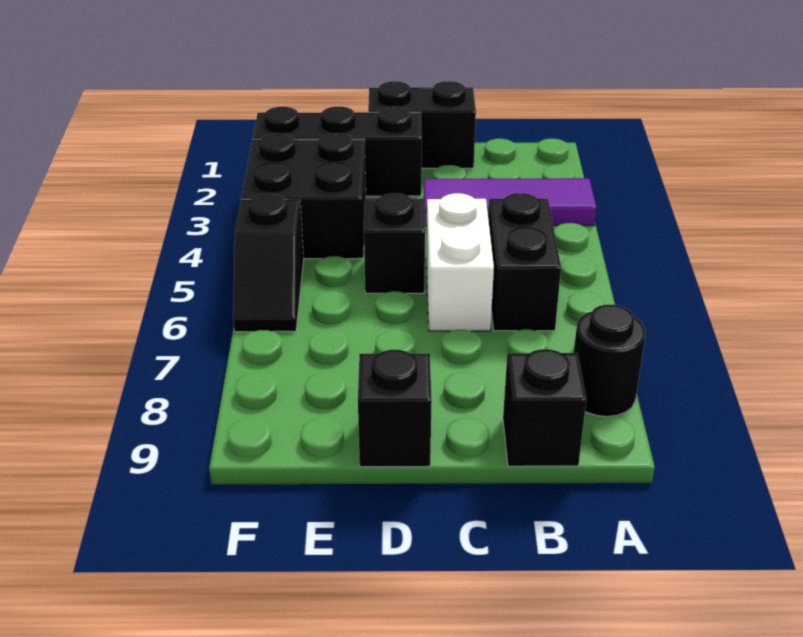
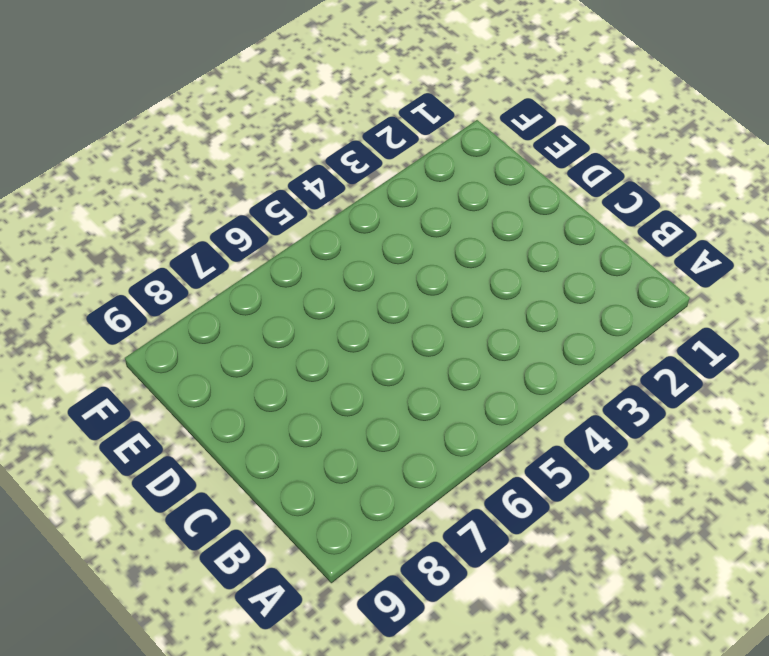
none -> purple 1x3 tile [424,178,596,226]
none -> black 1x1 round brick [574,305,645,417]

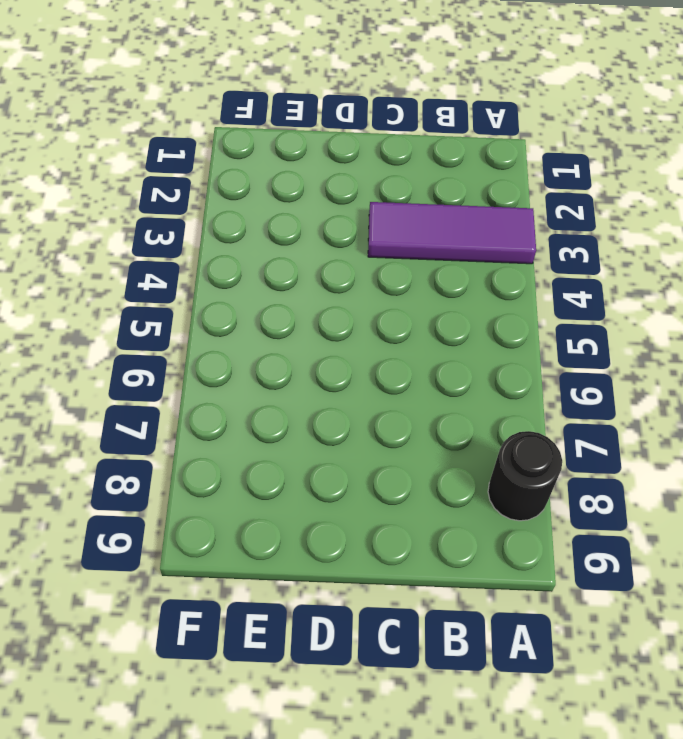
none -> black 1x2 brick [488,193,561,331]
none -> black 1x1 brick [503,349,586,466]

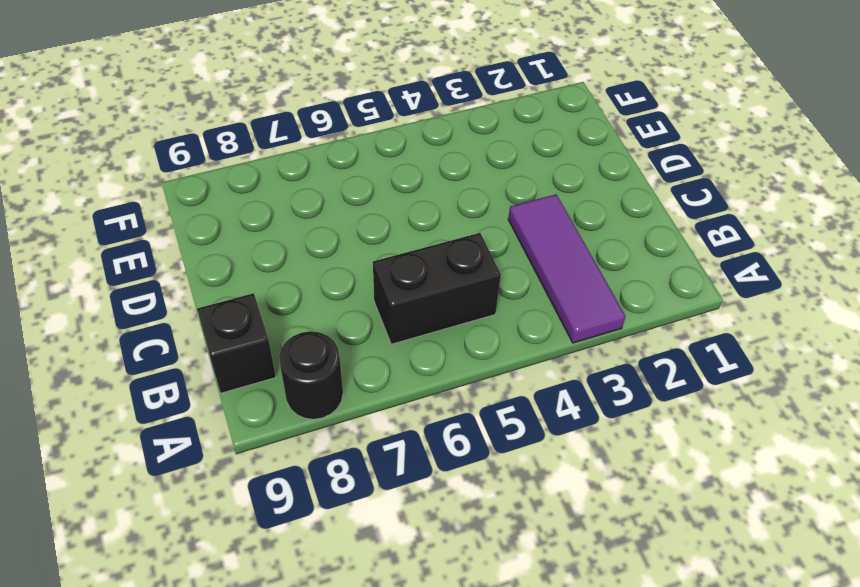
none -> black 1x2 brick [368,81,476,168]
none -> white 1x2 brick [426,193,494,331]

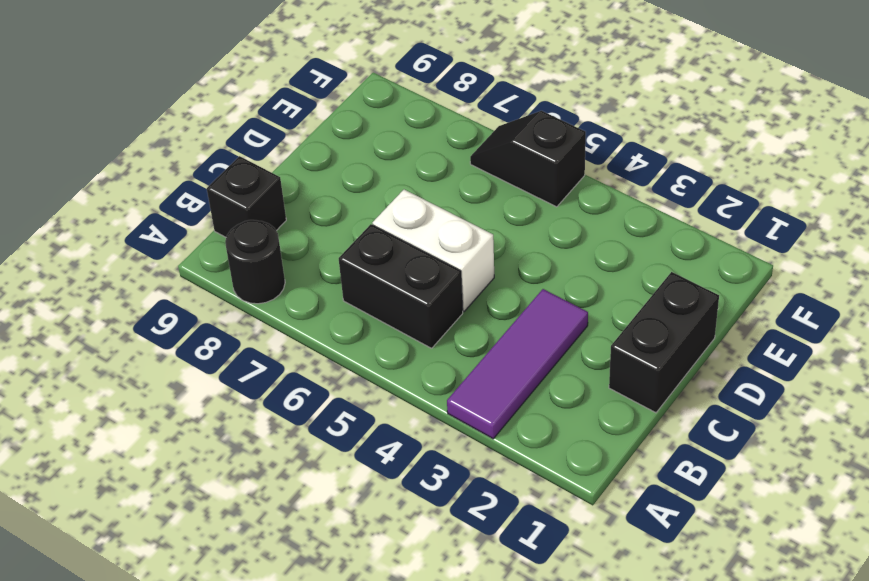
none -> black 1x3 brick [253,106,422,196]
none -> black 1x1 brick [364,194,425,293]

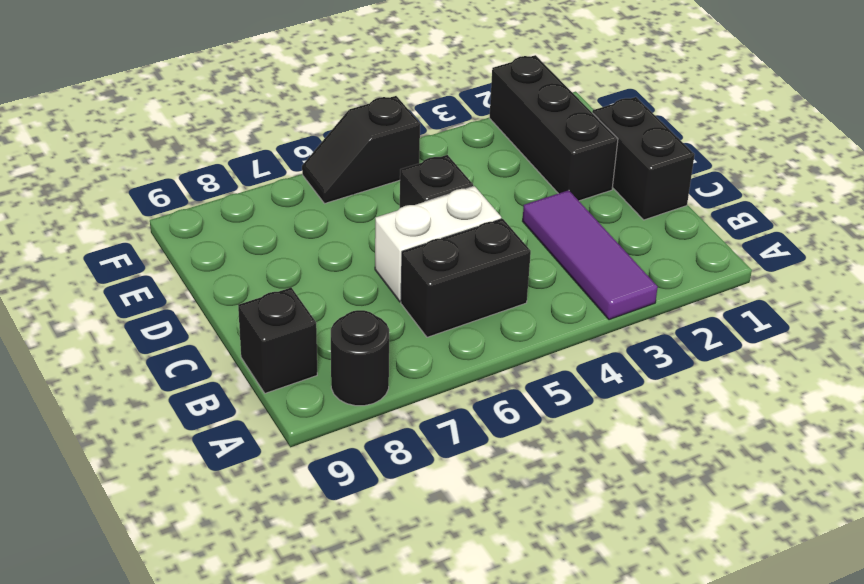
none -> black 1x1 brick [358,350,432,467]
none -> black 2x2 brick [241,133,366,259]

